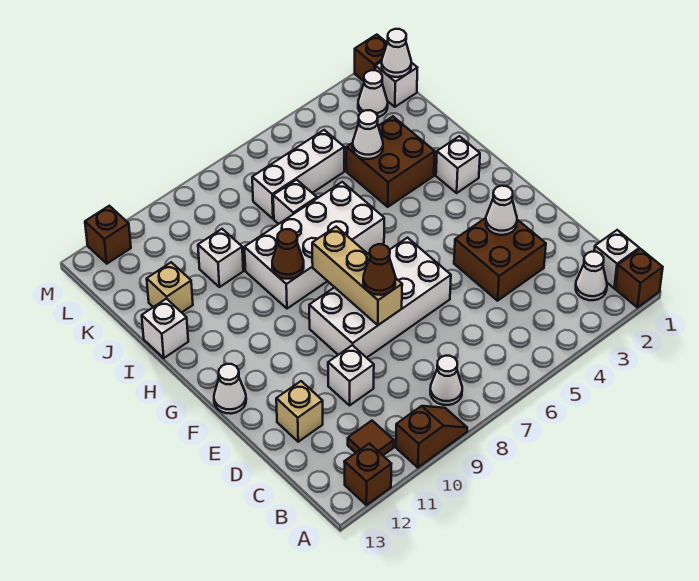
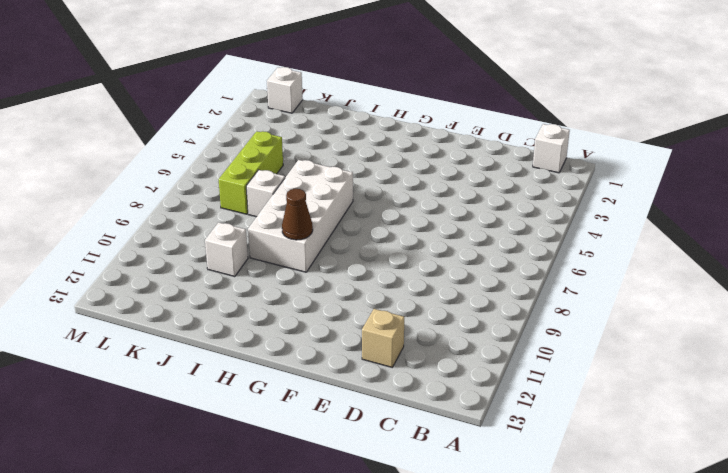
lime 1x3 brick [218,131,283,214] -> white 1x3 brick [252,130,344,219]
none -> brown 1x1 brick [615,249,663,307]
none -> brown 1x2 slope [396,406,467,468]
none -> brown 1x1 brick [344,443,391,505]
none -> white 1x1 cone [576,252,607,300]

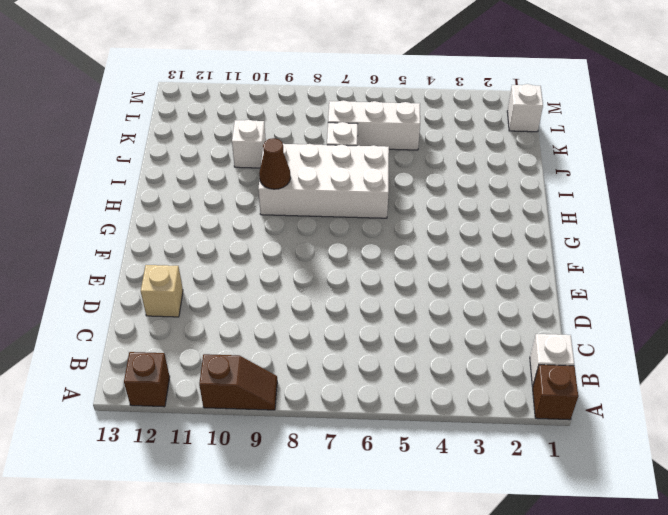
none -> white 1x1 cone [576,252,607,300]
none -> white 1x1 cone [430,356,462,405]
none -> brown 1x1 tile [348,421,394,455]
none -> brown 2x2 brick [454,218,546,301]

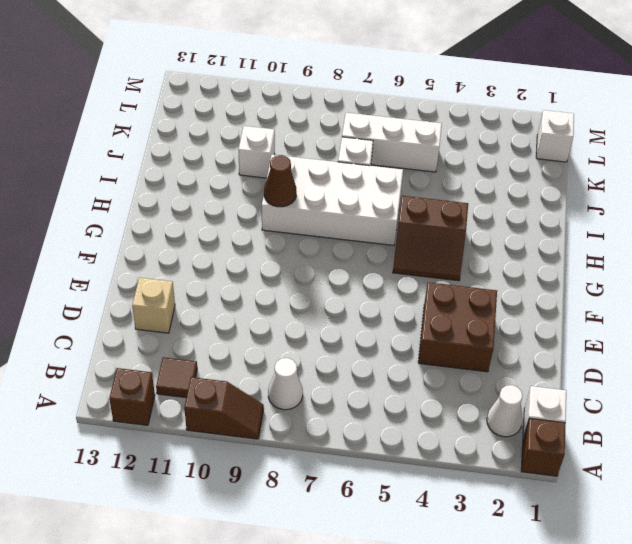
brown 2x2 slope [393,196,468,281] -> none
none -> white 1x1 brick [328,345,374,405]
none -> white 2x4 brick [309,238,451,358]
none -> white 1x1 cone [214,364,246,414]
none -> white 1x1 brick [436,136,480,193]

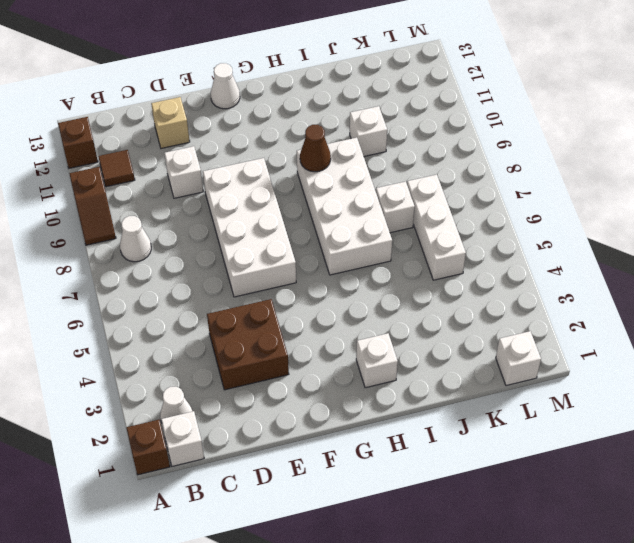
none -> brown 2x2 brick [346,116,435,207]
none -> white 1x1 brick [142,299,188,358]
none -> tan 1x1 brick [147,262,193,312]
none -> white 1x1 cone [358,70,388,117]

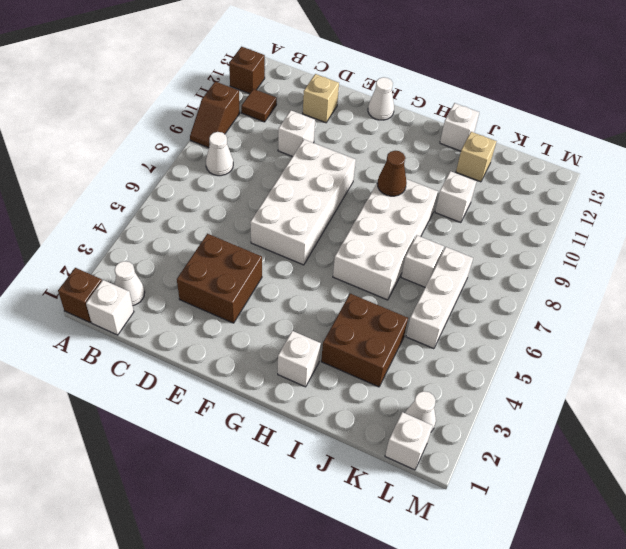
none -> brown 1x1 brick [355,35,387,81]
none -> brown 1x1 brick [85,206,131,264]
none -> white 1x1 cone [486,186,517,235]
none -> tan 1x3 brick [312,227,402,325]

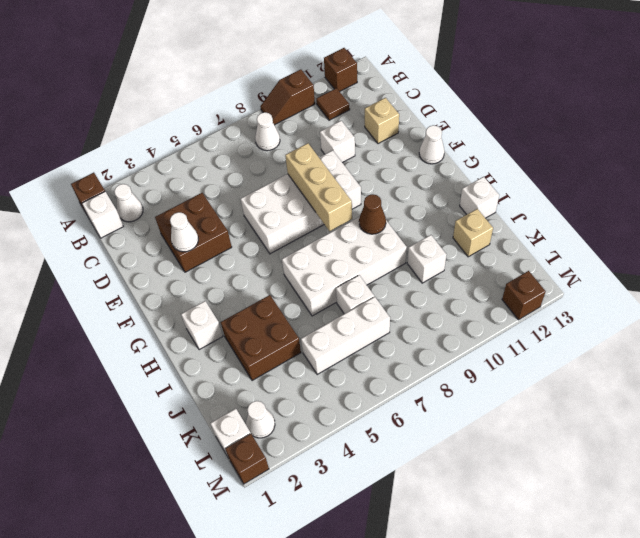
none -> white 1x1 cone [353,110,383,159]
none -> white 1x1 cone [382,29,411,77]
none -> brown 1x1 cone [363,244,396,295]

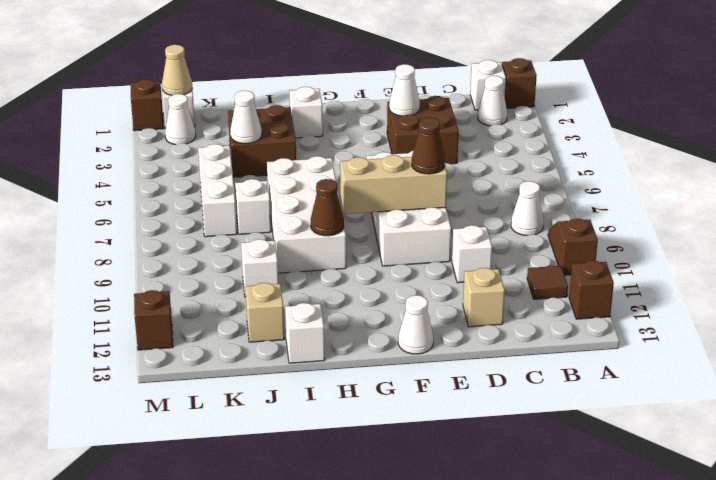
tan 1x1 cone [162,45,192,95] -> white 1x1 cone [382,29,411,77]

